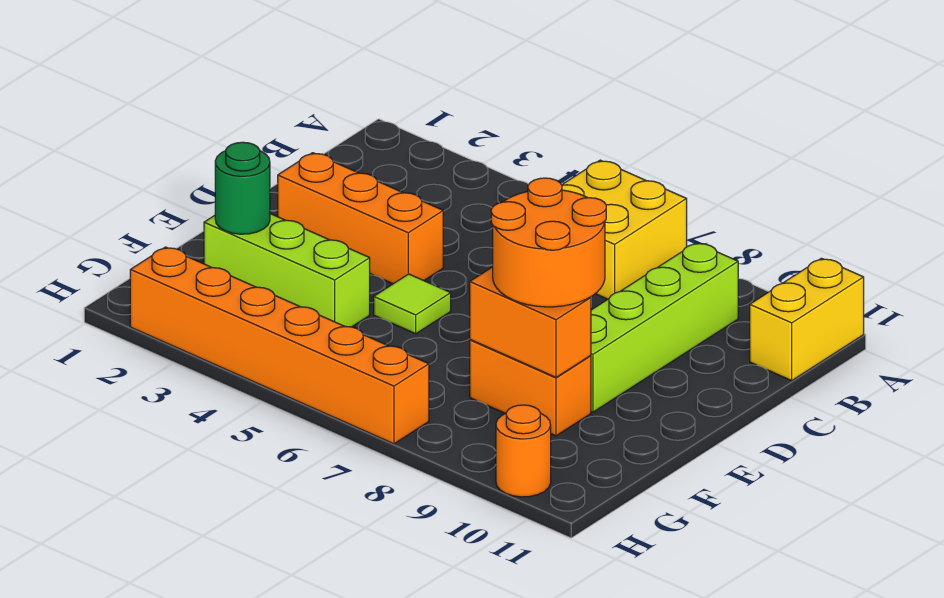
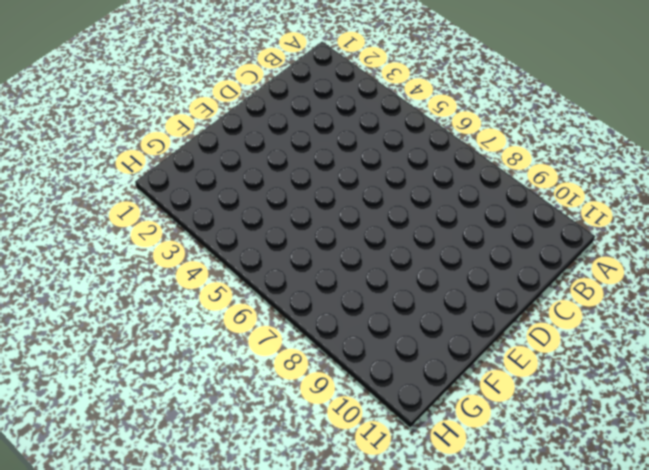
none -> yellow 2x2 brick [562,160,687,299]
none -> yellow 1x2 brick [750,258,864,381]
none -> lime 1x4 brick [591,243,739,412]

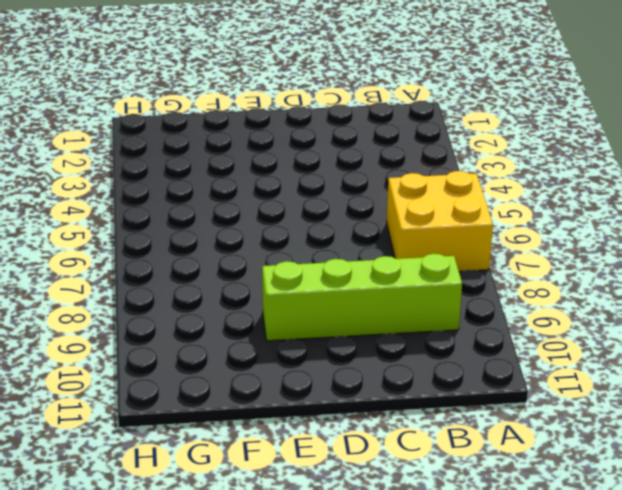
none -> yellow 1x2 brick [750,258,864,381]
none -> orange 1x3 brick [278,153,443,284]
none -> lime 1x1 tile [374,274,451,334]

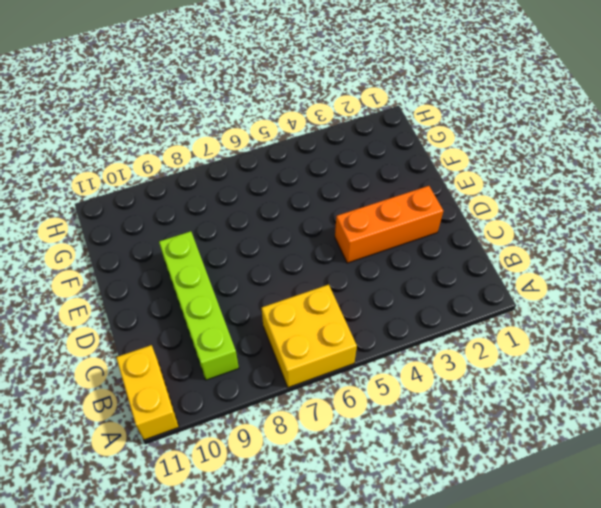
none -> lime 1x1 tile [374,274,451,334]
none -> lime 1x3 brick [204,214,370,327]
none -> orange 1x2 brick [470,340,591,436]

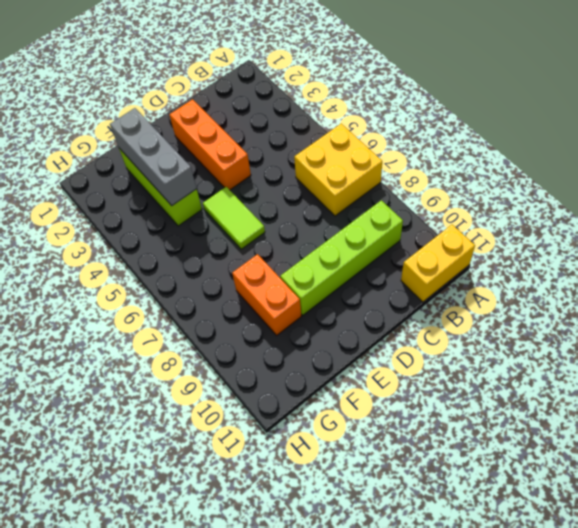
lime 1x2 tile [203,187,265,249] -> lime 1x1 tile [374,274,451,334]
grey 1x3 brick [110,108,197,206] -> green 1x1 round brick [215,142,270,234]
none -> orange 1x6 brick [130,247,429,444]
none -> orange 1x1 round brick [496,405,551,497]
none -> orange 1x2 brick [470,267,591,377]

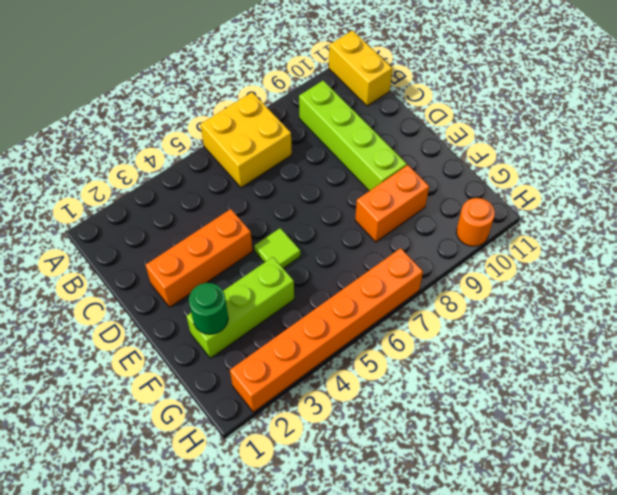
none -> orange 1x2 brick [470,267,591,377]
none -> orange 2x2 round brick [491,178,606,307]

